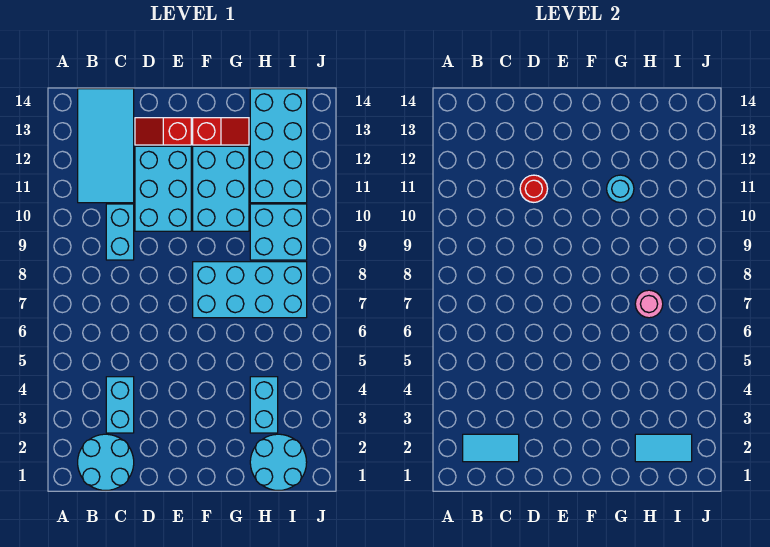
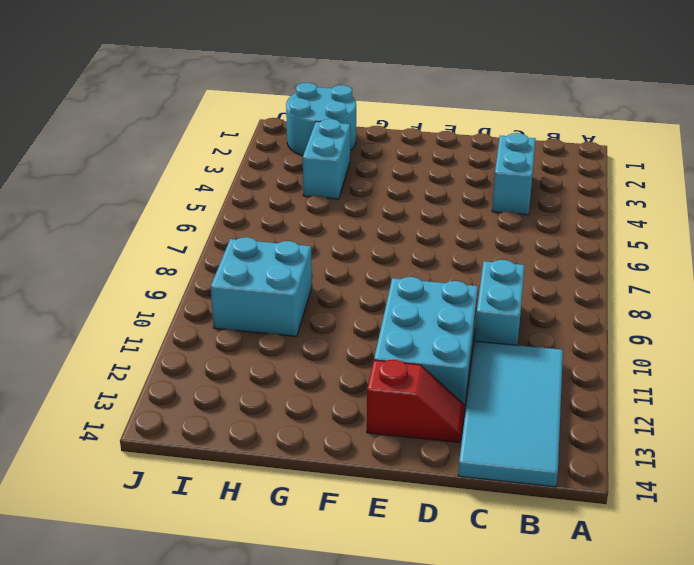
none -> cyan 2x2 round brick [78,434,134,491]
none -> cyan 2x4 brick [193,262,307,318]
none -> cyan 2x3 brick [193,146,249,231]

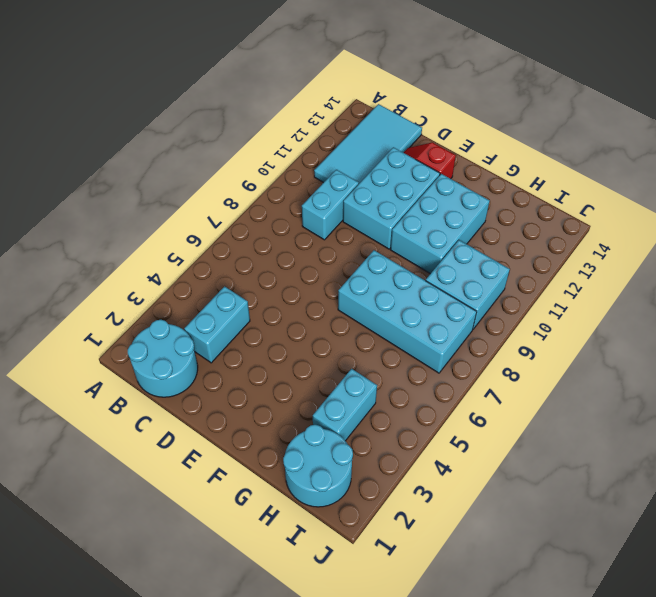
none -> red 1x2 slope [193,118,249,145]
none -> cyan 2x4 brick [250,89,307,203]
none -> cyan 1x2 tile [463,434,519,462]

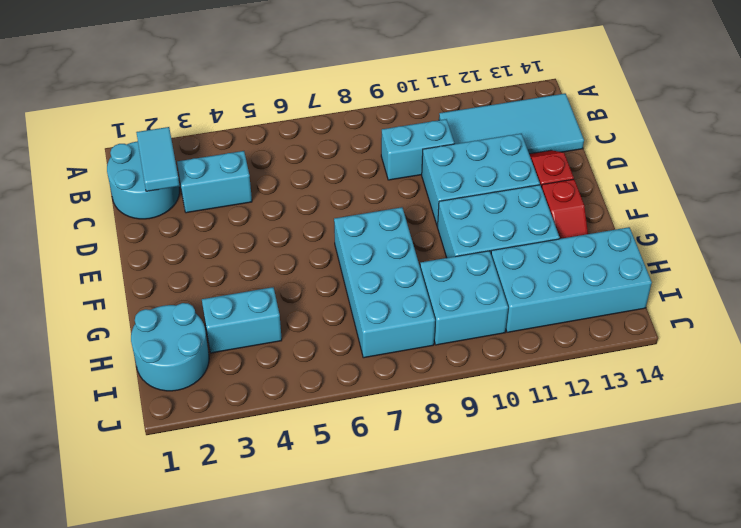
none -> red 1x1 round brick [520,175,548,202]
none -> cyan 1x1 round brick [607,175,634,202]
none -> cyan 1x2 tile [635,434,692,462]

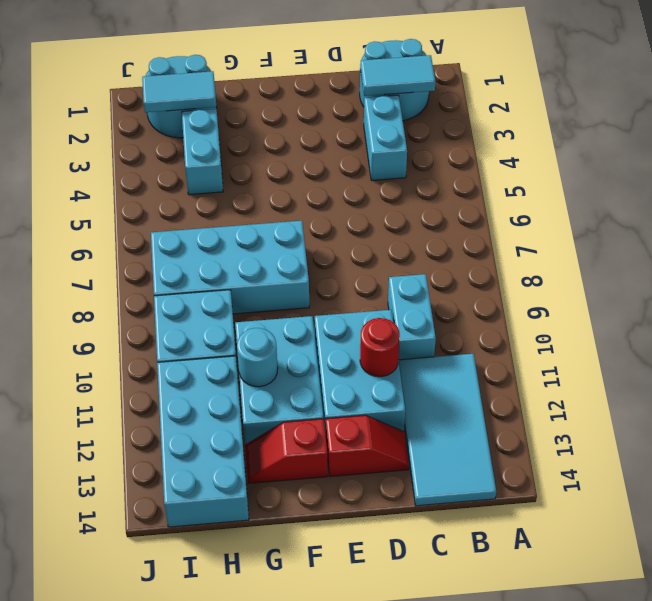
none -> pink 1x1 round brick [635,290,663,318]

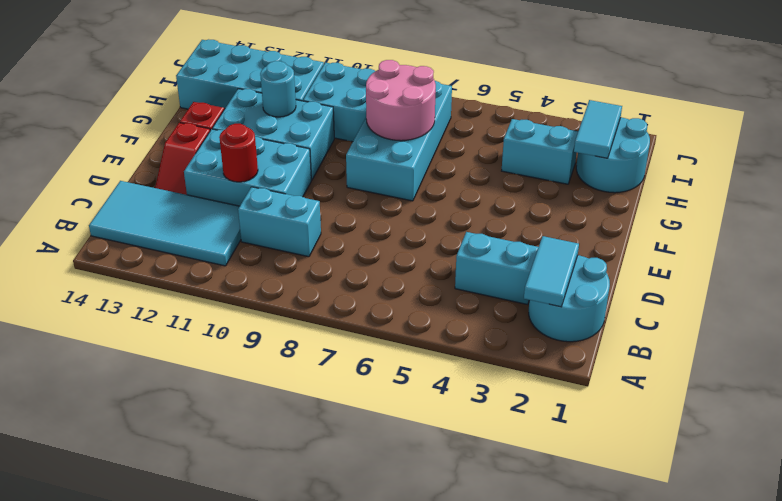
pink 2x2 round brick [366,60,436,141] -> pink 1x1 round brick [635,290,663,318]

